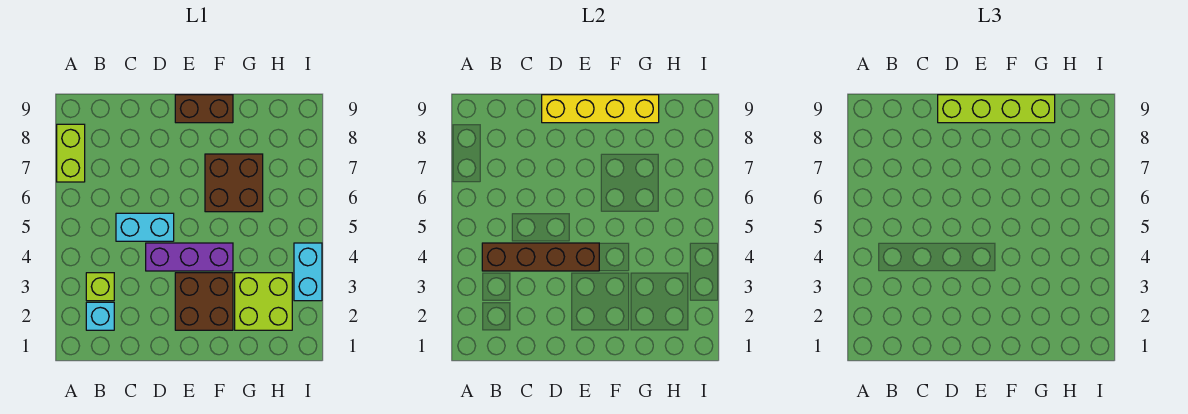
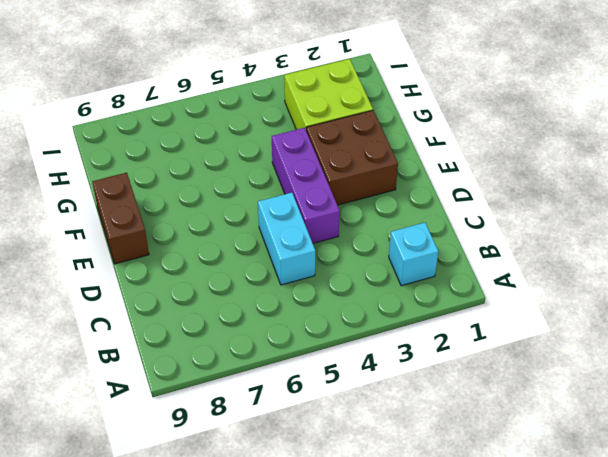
none -> lime 1x2 brick [57,124,85,182]
none -> lime 1x1 brick [86,273,114,301]
none -> brown 2x2 brick [205,154,263,212]

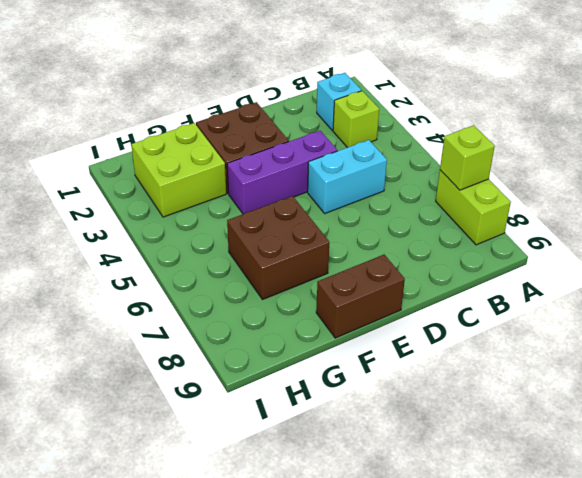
lime 1x1 brick [440,125,495,190] -> none
none -> cyan 1x2 brick [294,243,322,301]
none -> brown 1x4 brick [482,243,599,271]
none -> yellow 1x4 brick [542,95,659,123]

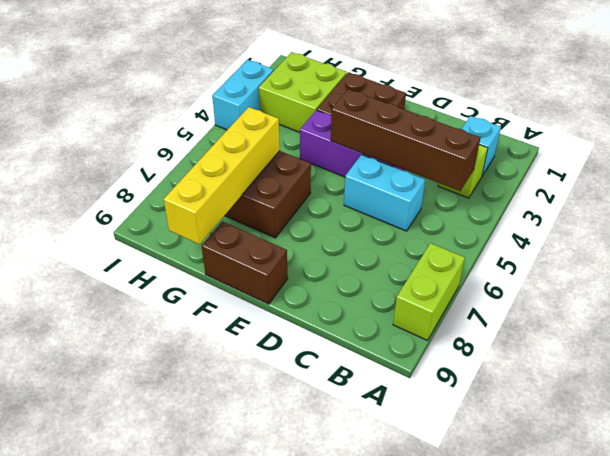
yellow 1x4 brick [164,107,280,244] -> yellow 1x4 brick turned to [542,95,659,123]
none -> lime 1x4 brick [938,95,1055,123]

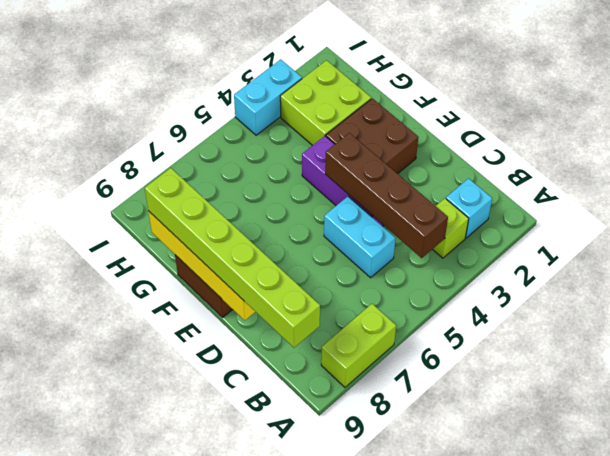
lime 1x6 brick [145,168,320,348] -> lime 1x4 brick [938,95,1055,123]
none -> brown 2x2 brick [205,154,263,212]

